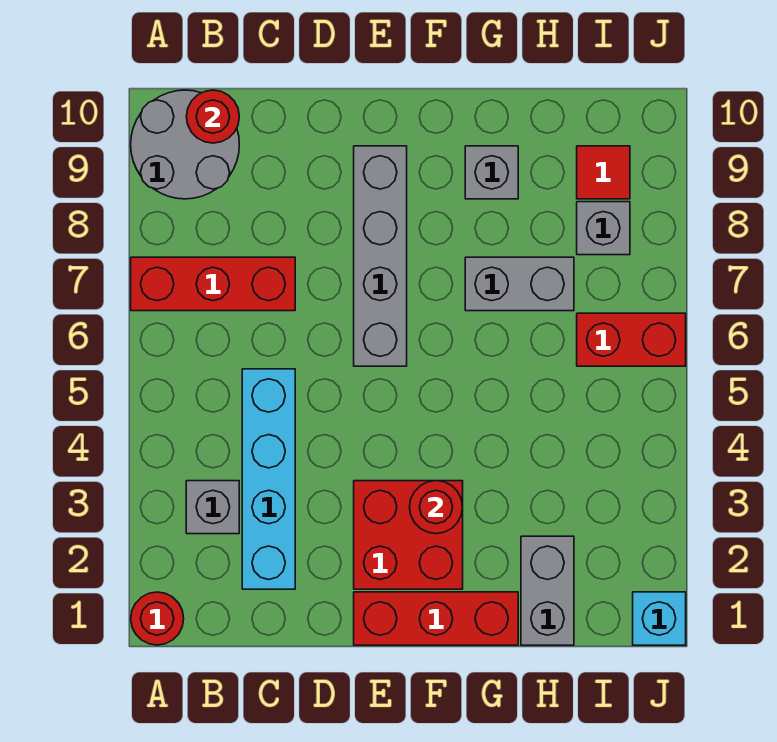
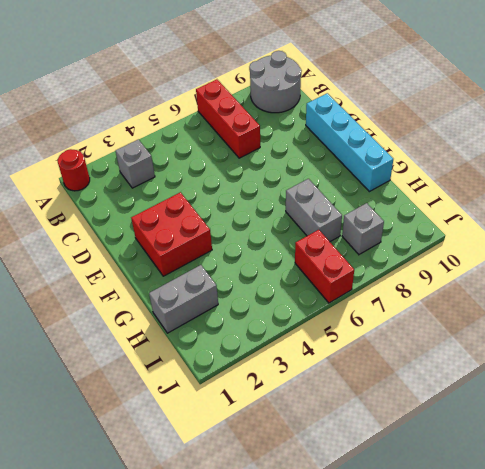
cyan 1x4 brick [306,93,393,192] -> cyan 1x4 brick turned to [242,369,295,589]
none -> red 1x3 brick [354,592,518,645]
none -> grey 1x4 brick [354,146,407,366]
none -> grey 1x1 brick [465,146,518,199]

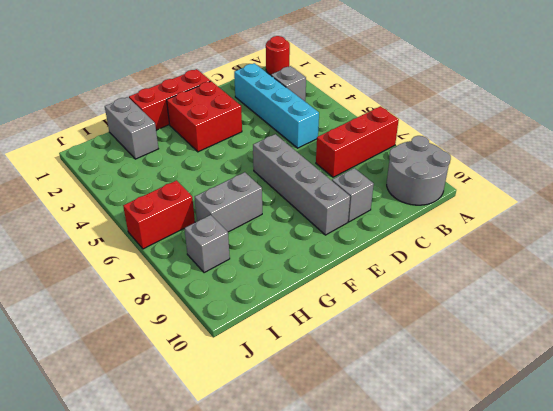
grey 1x1 brick [332,168,374,222] -> grey 1x1 brick moved to [465,146,518,199]
none -> red 1x1 tile [577,146,630,199]
none -> cyan 1x1 brick [633,592,686,645]
none -> red 1x1 round brick [186,90,239,143]

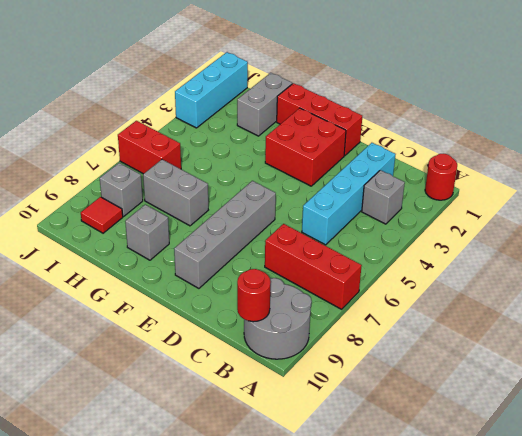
cyan 1x3 brick [175,52,248,128] -> cyan 1x1 brick [633,592,686,645]
none -> red 1x1 round brick [410,481,463,534]

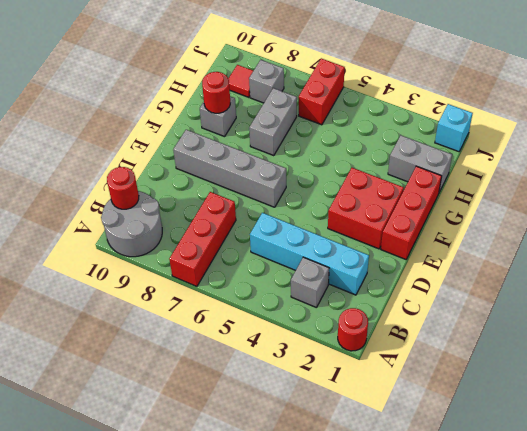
red 1x1 round brick [202,72,230,113] -> red 1x1 round brick moved to [410,481,463,534]

